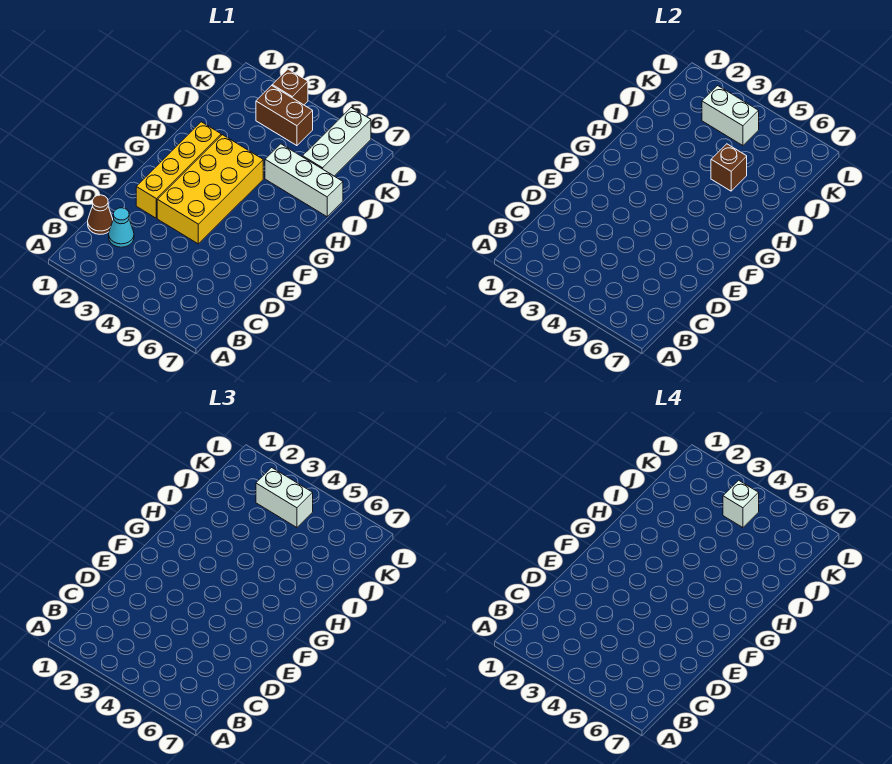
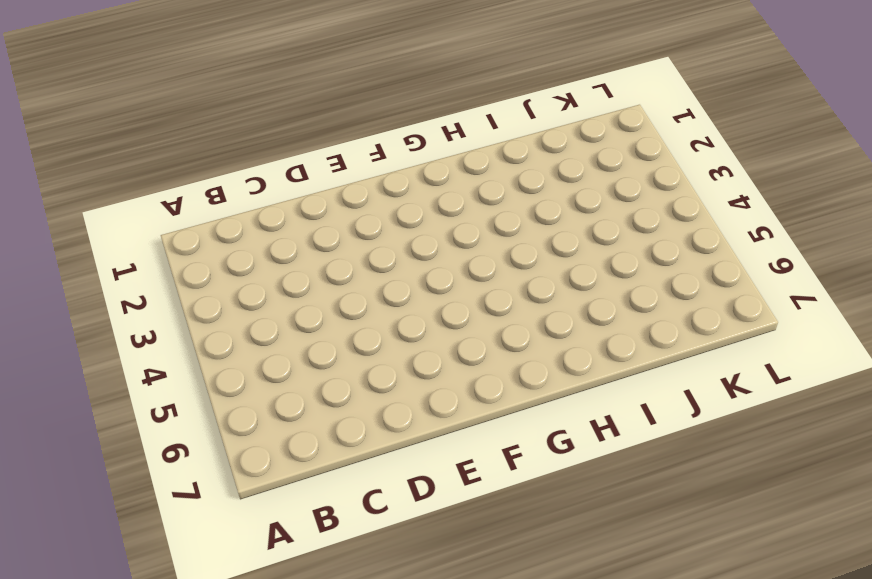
none -> brown 1x1 cone [88,195,113,234]
none -> cyan 1x1 cone [109,208,134,247]
none -> yellow 1x4 brick [136,122,221,218]

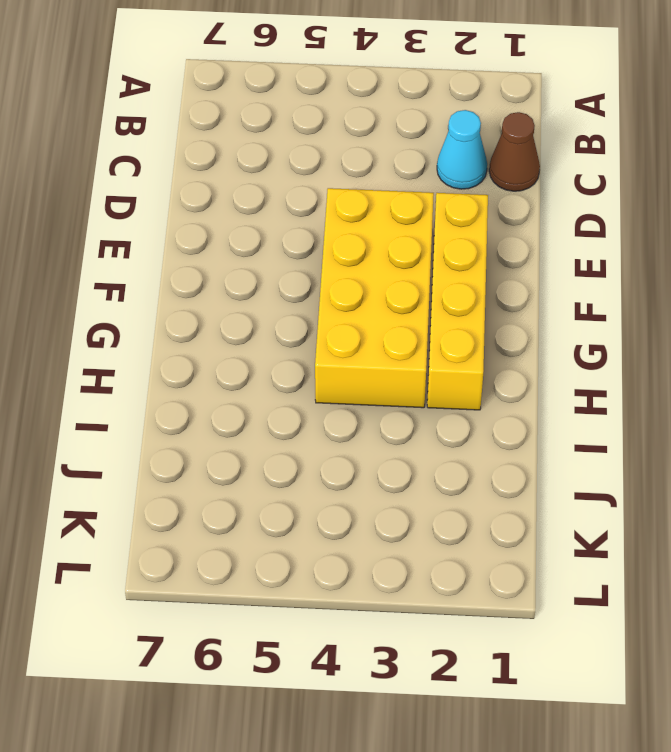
none -> white 1x3 brick [265,144,343,217]
none -> white 1x3 brick [303,108,371,176]
none -> brown 1x2 brick [256,86,313,146]

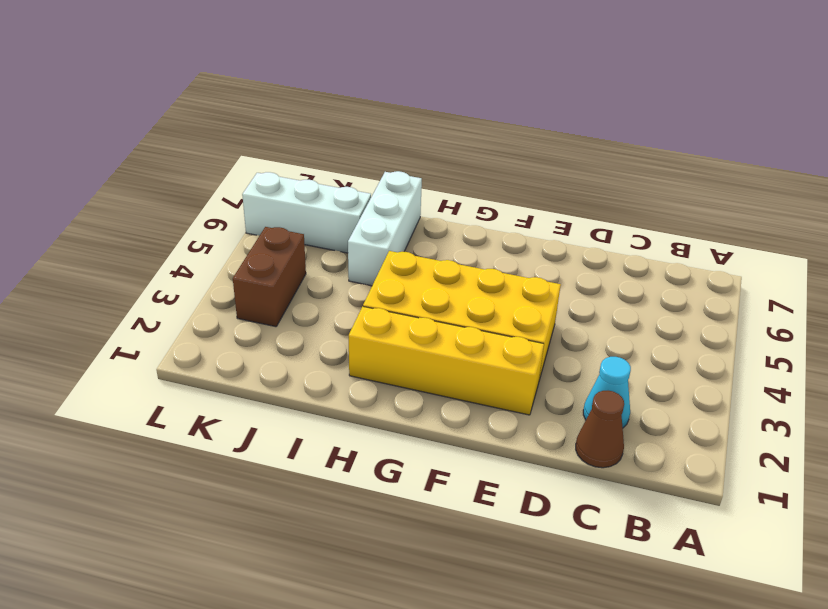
none -> brown 1x1 brick [272,69,308,105]
none -> brown 1x1 brick [711,144,747,191]
none -> white 1x2 brick [702,86,759,146]

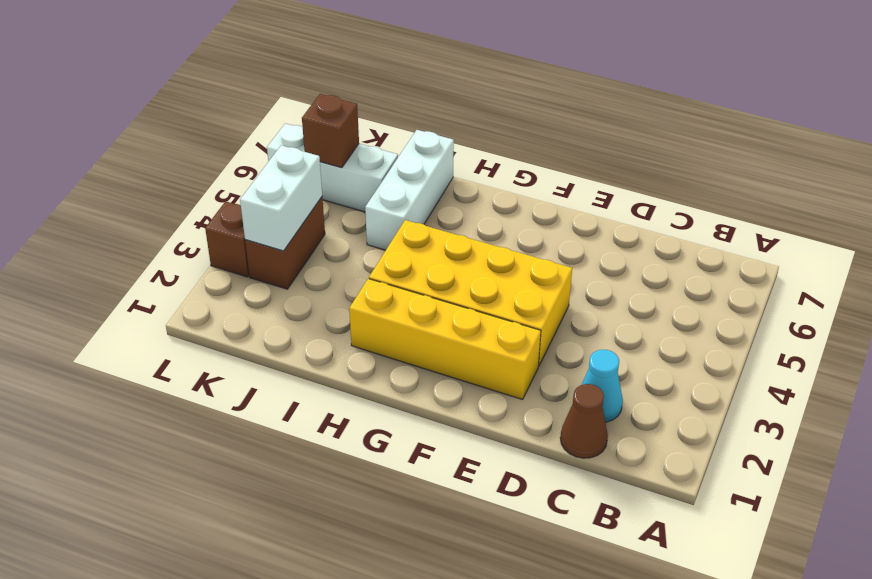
brown 1x1 brick [302,94,359,168] -> brown 1x1 brick moved to [711,144,747,191]
none -> white 1x2 brick [256,468,313,528]
none -> white 1x1 brick [723,480,759,528]

